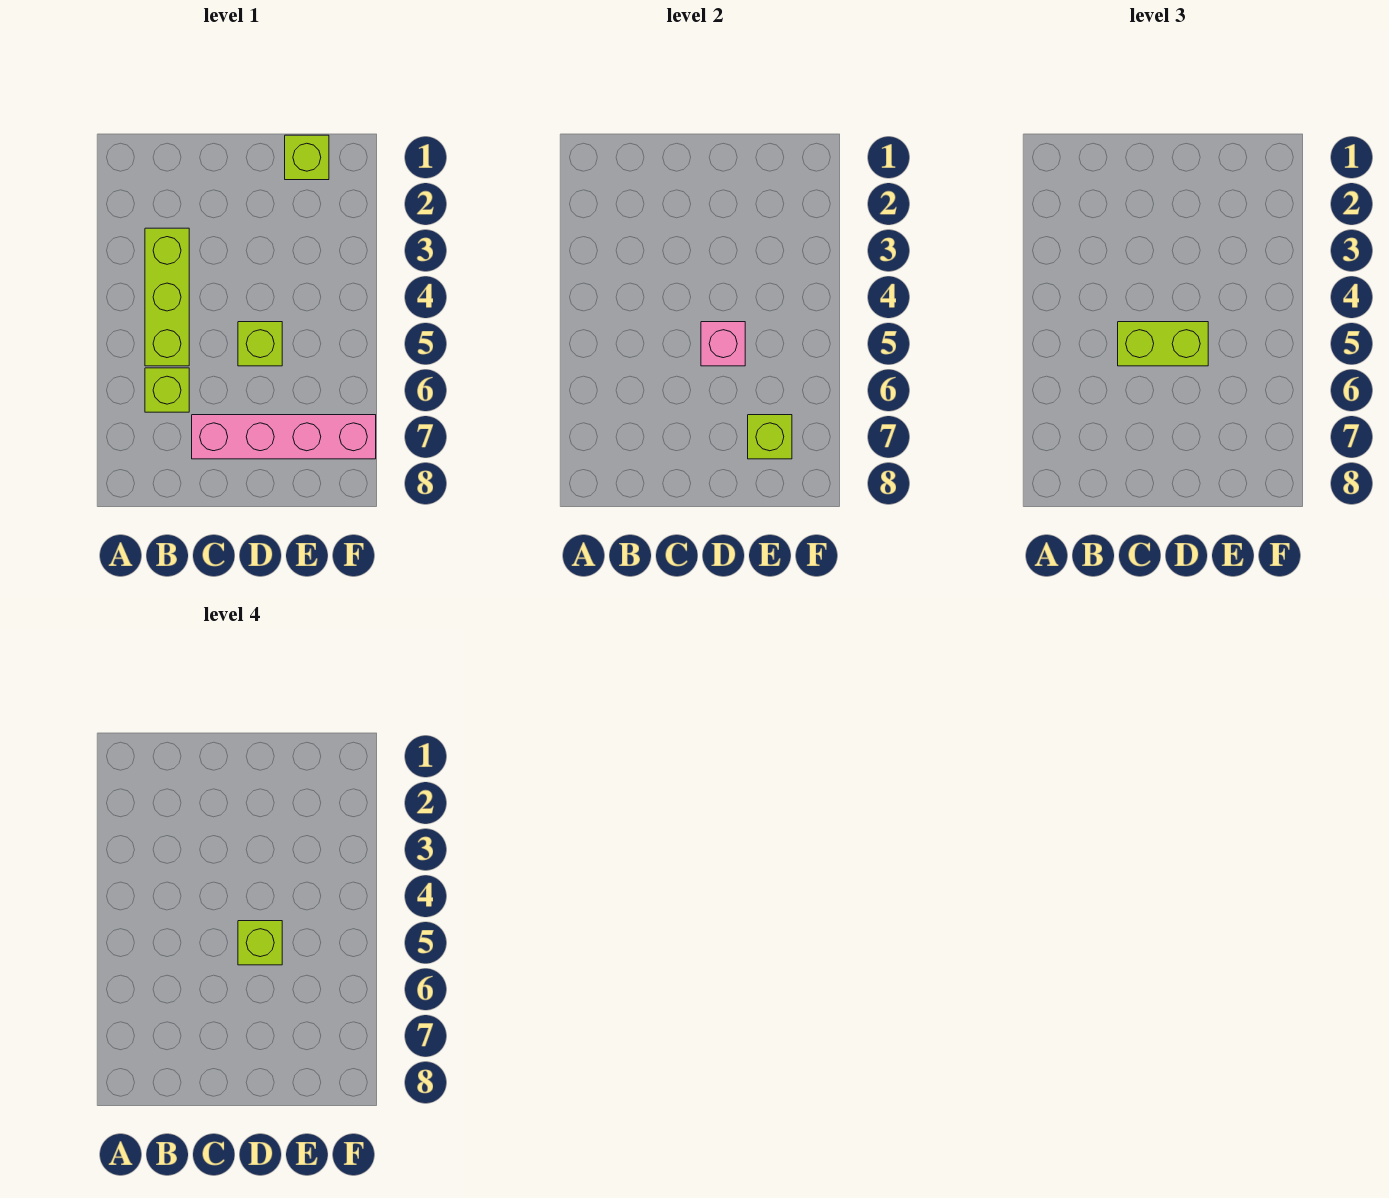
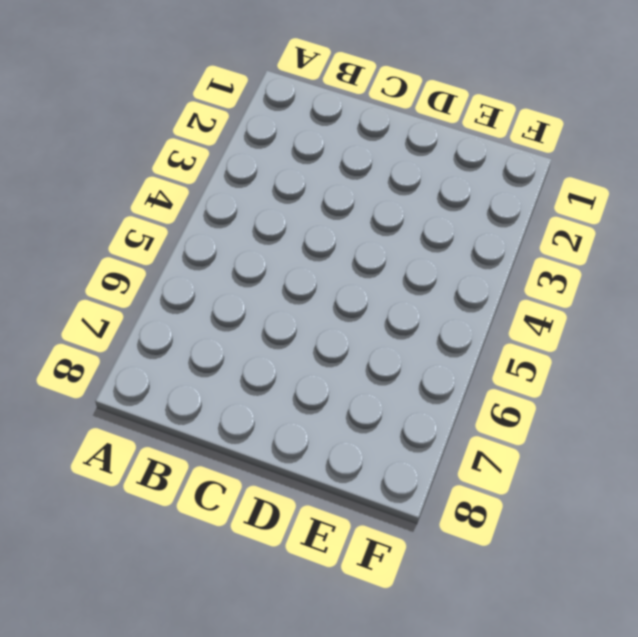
none -> lime 1x3 brick [145,228,189,366]
none -> lime 1x1 brick [145,368,189,412]

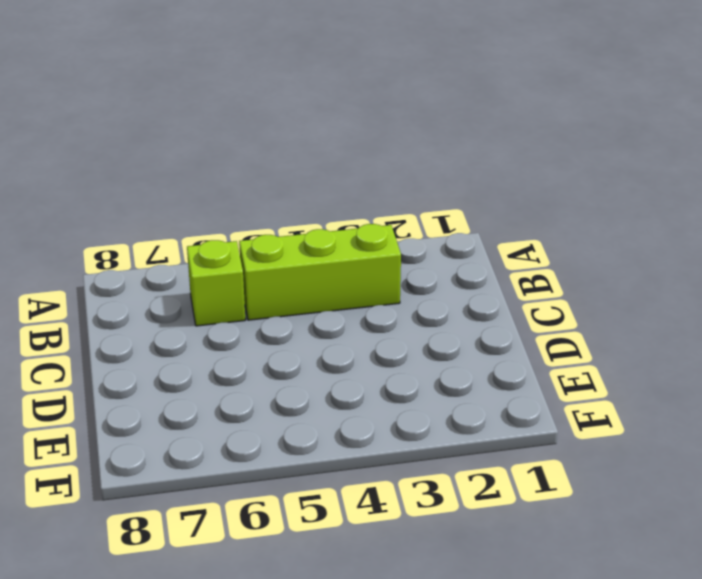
none -> pink 1x4 brick [192,415,376,459]
none -> lime 1x1 brick [238,322,282,366]

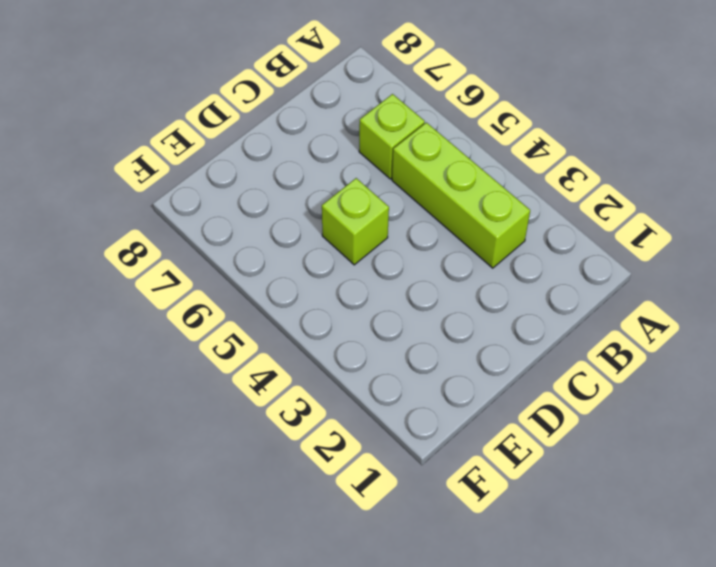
none -> pink 1x4 brick [192,415,376,459]
none -> lime 1x1 brick [285,135,329,180]

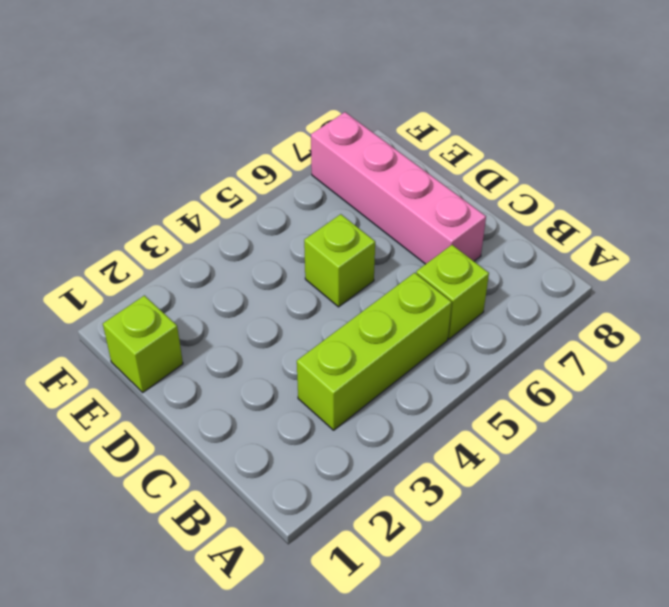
none -> pink 1x1 brick [701,322,745,366]
none -> lime 1x1 brick [748,415,792,459]

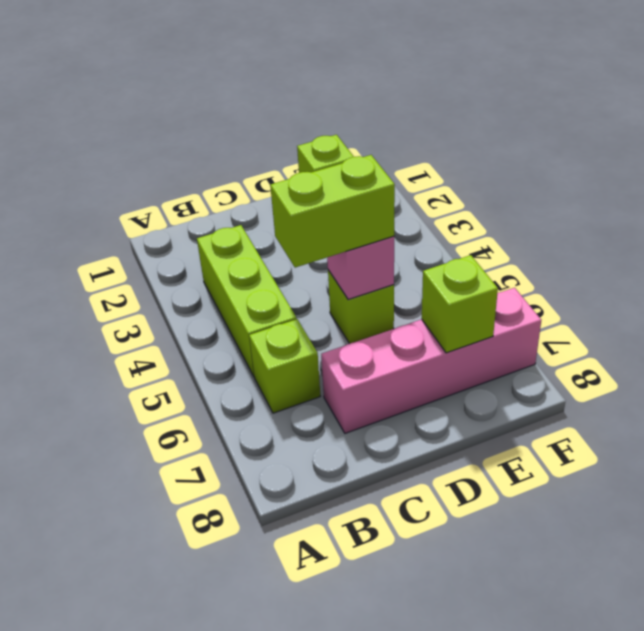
none -> lime 1x1 brick [238,921,282,965]

